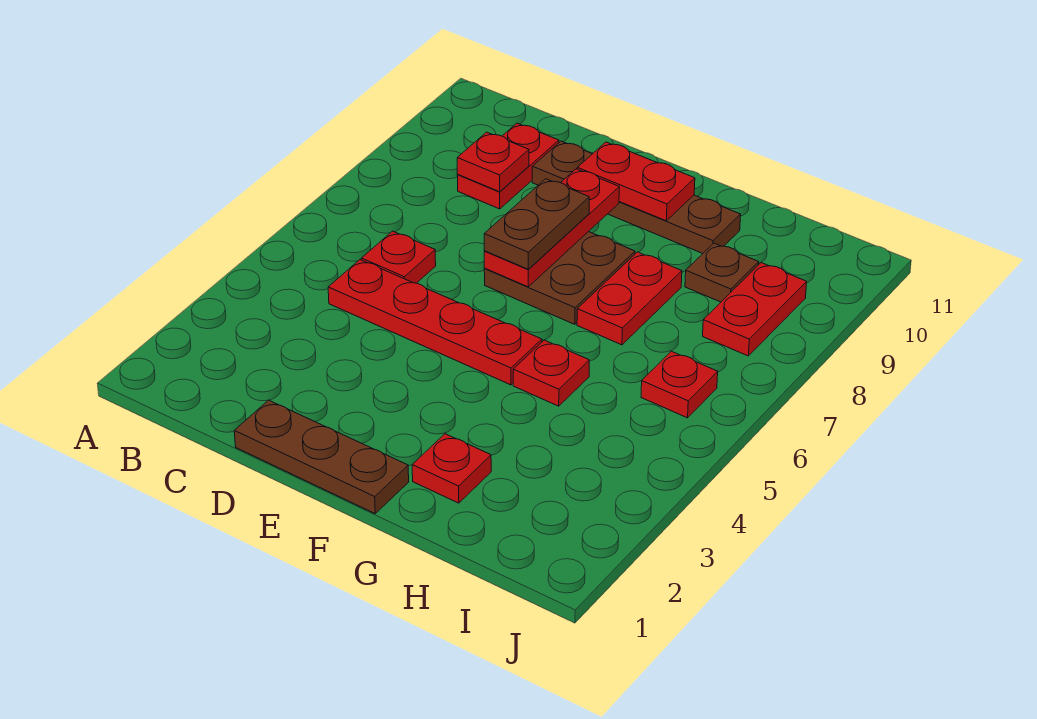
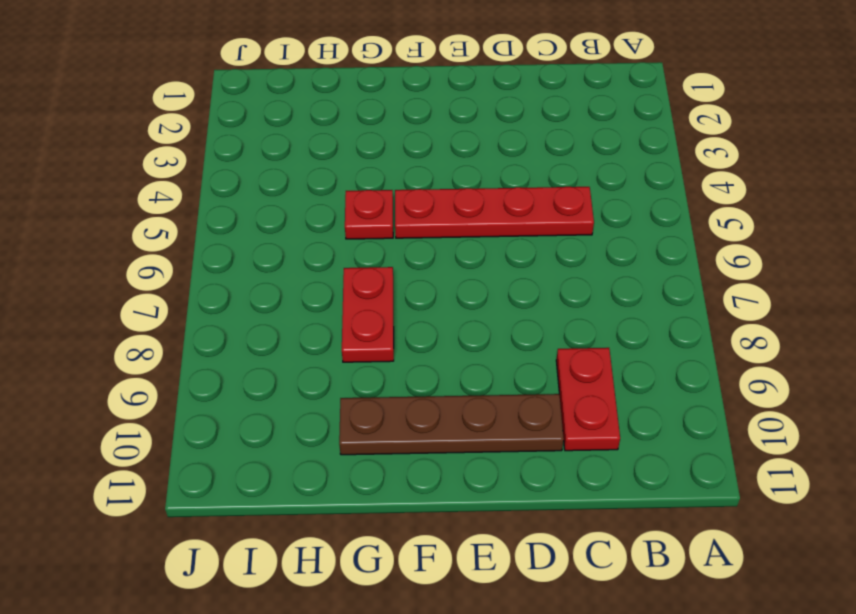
none -> red 1x1 plate [361,231,436,283]
none -> brown 1x3 plate [234,400,409,513]
none -> brown 2x2 plate [484,232,635,324]

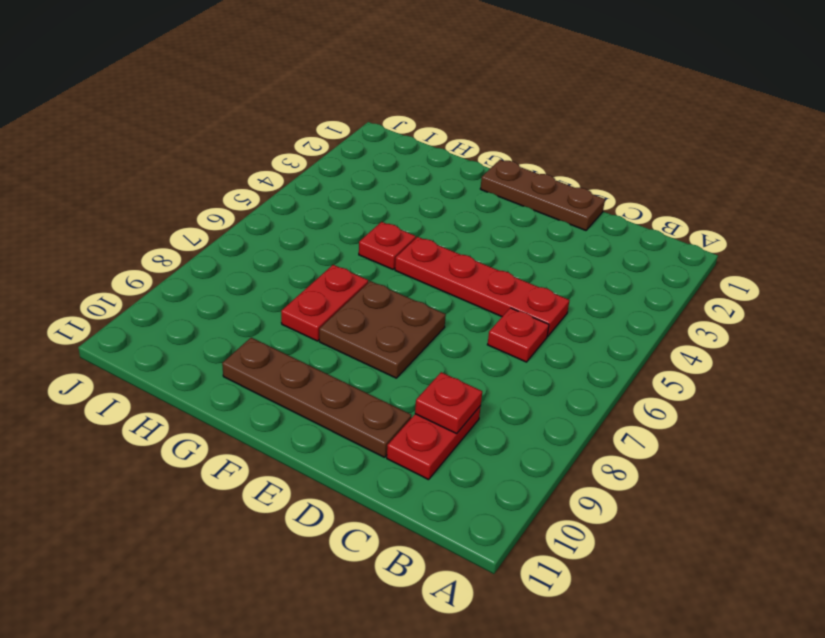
none -> red 1x1 plate [412,434,491,503]
none -> brown 1x1 plate [685,243,759,302]
none -> red 1x1 plate [641,351,718,418]

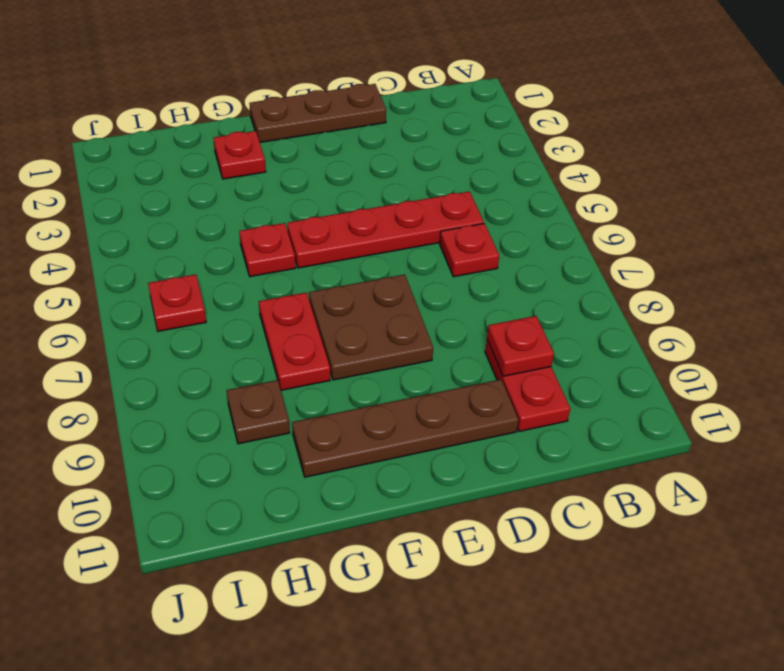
none -> red 1x2 plate [703,263,807,356]
none -> red 1x3 plate [484,169,619,287]
none -> red 1x2 plate [577,142,695,221]

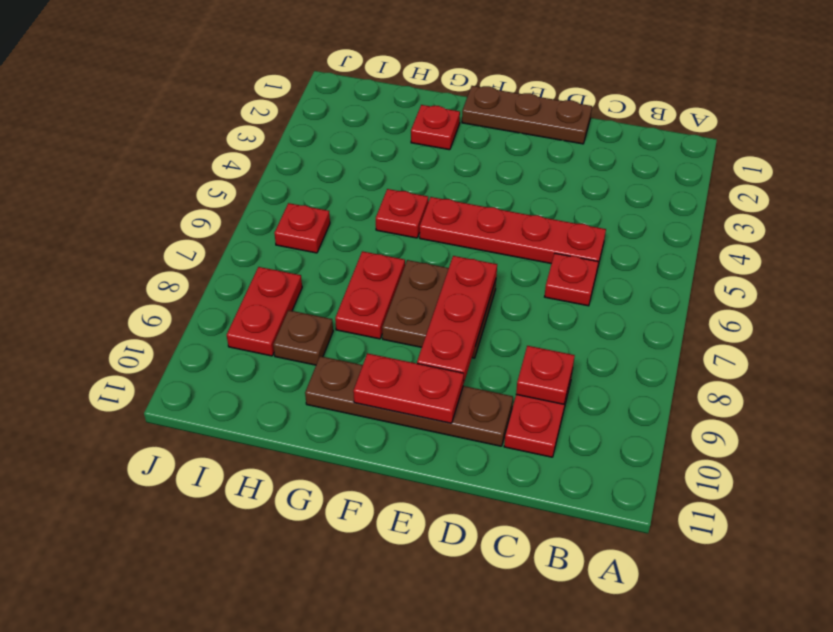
none -> brown 1x2 plate [484,179,589,269]

